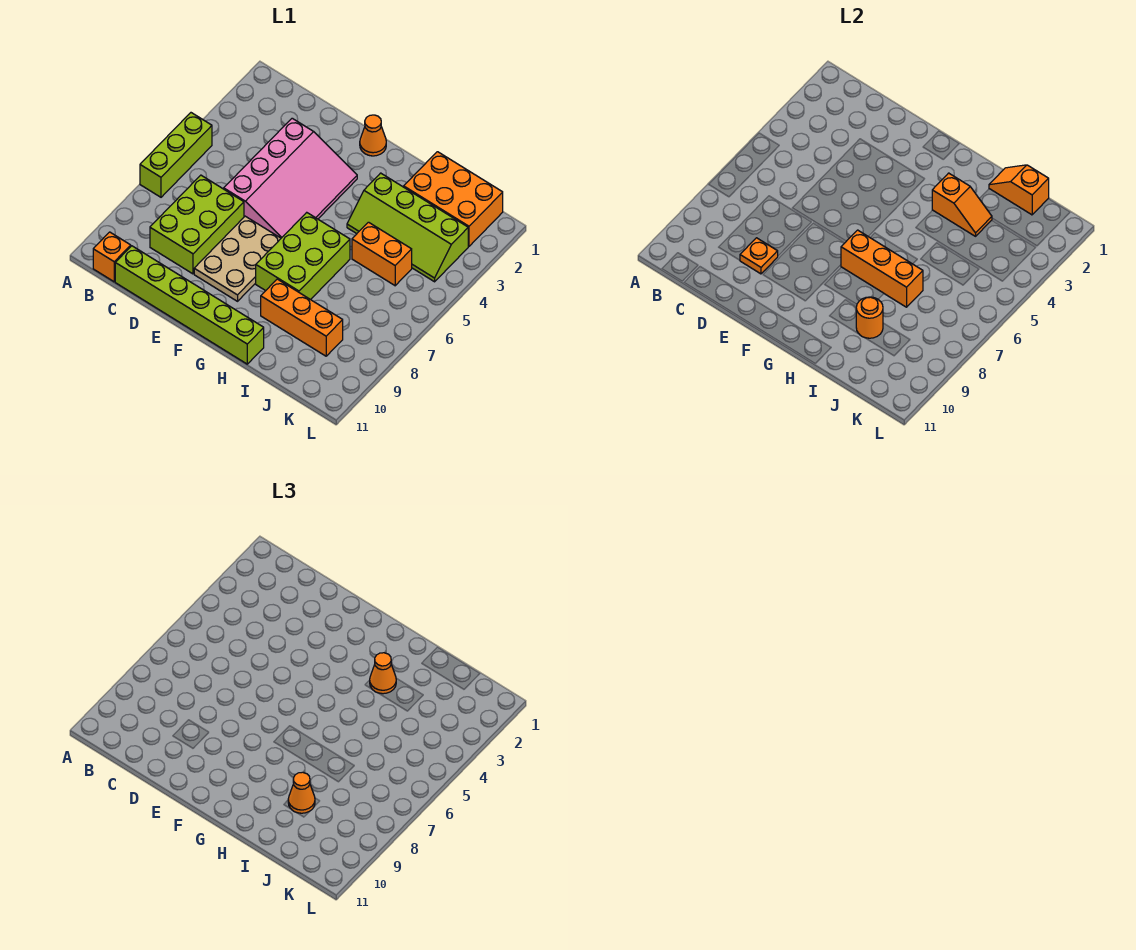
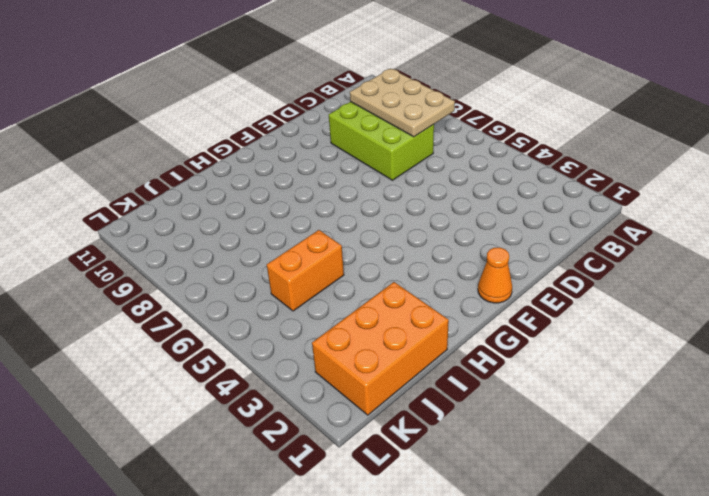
tan 2x3 plate [350,69,455,137] -> tan 2x3 plate moved to [194,216,281,301]
none -> lime 1x3 brick [140,113,212,197]
none -> orange 1x1 brick [93,232,131,282]
none -> lime 1x6 brick [115,246,264,364]

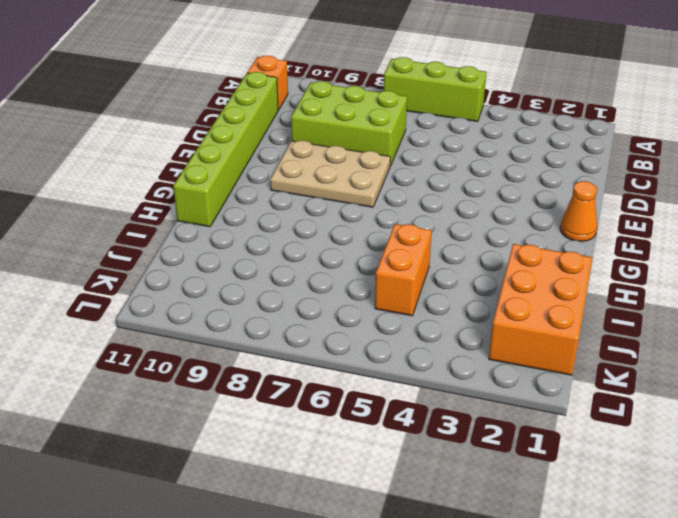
none -> pink 3x4 slope [224,118,357,238]
none -> lime 2x3 brick [256,213,350,300]
none -> lime 2x4 slope [347,173,468,282]

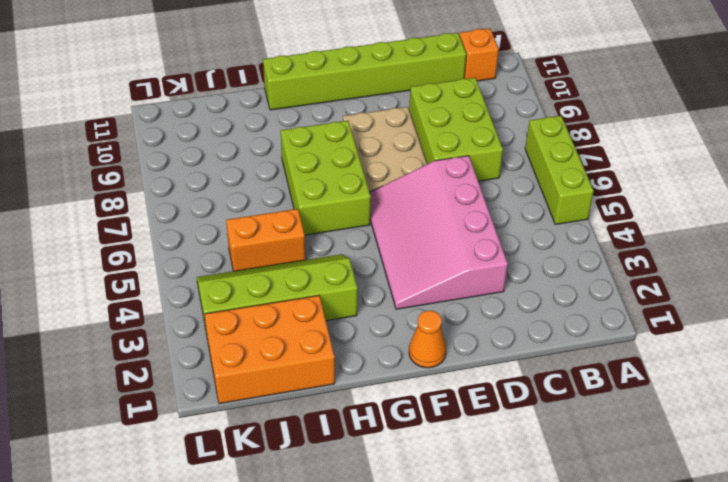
none -> orange 1x3 brick [261,279,343,356]
none -> orange 1x1 plate [740,238,778,274]
none -> orange 1x3 brick [841,230,923,307]

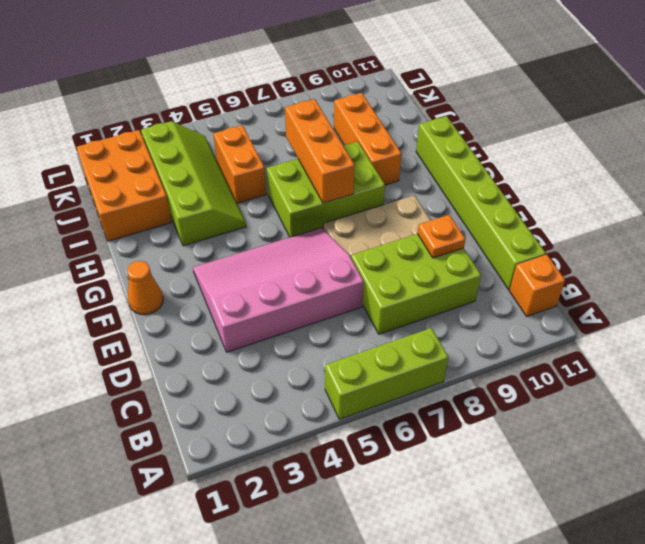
none -> orange 1x2 slope [932,173,992,236]
none -> orange 1x2 slope [989,165,1049,215]
none -> orange 1x1 round brick [856,297,883,338]

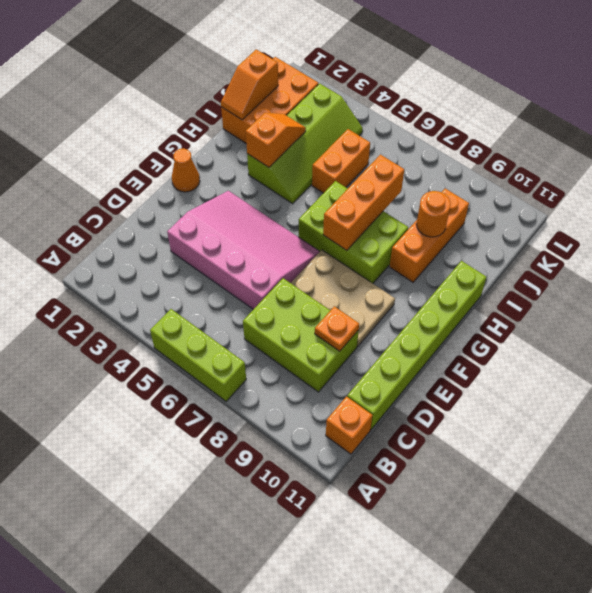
none -> orange 1x1 cone [370,653,396,694]
none -> orange 1x1 cone [288,772,315,813]

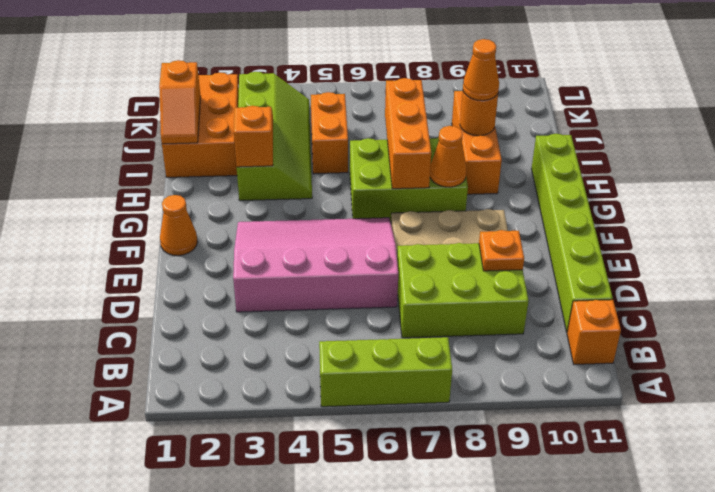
orange 1x1 cone [430,126,466,187] -> orange 1x1 cone moved to [370,653,396,694]

